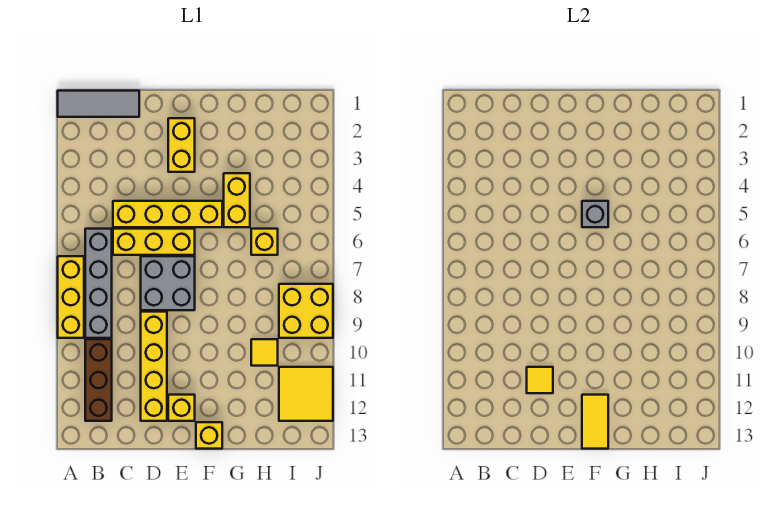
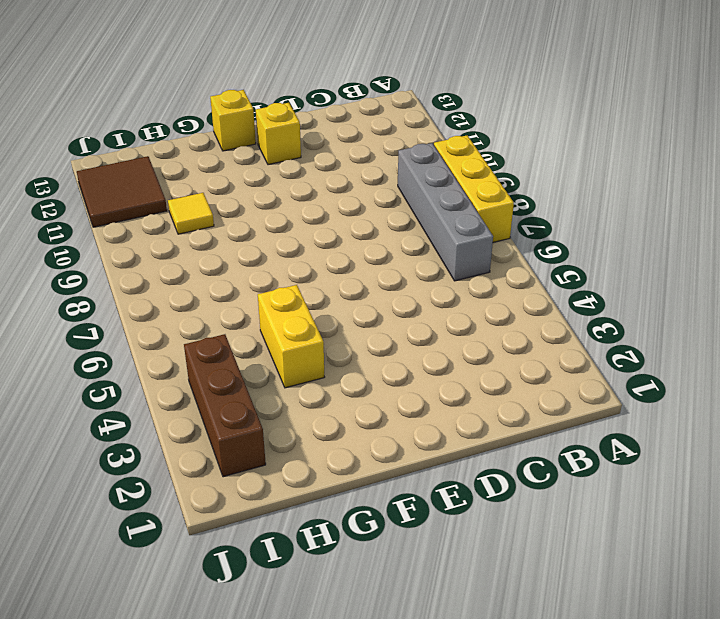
brown 1x3 brick [184,334,266,477] -> brown 1x3 brick moved to [85,339,112,421]
brown 2x2 tile [77,156,167,227] -> yellow 2x2 tile [279,367,333,421]
none -> grey 1x3 tile [58,91,139,117]
none -> yellow 1x4 brick [113,201,222,227]
none -> yellow 1x3 brick [113,229,195,255]

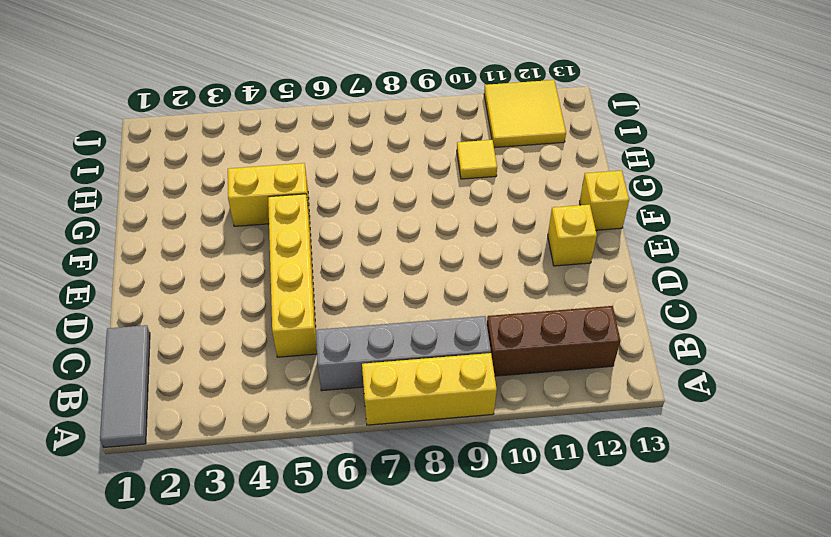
none -> yellow 1x3 brick [113,229,195,255]
none -> grey 2x2 brick [141,256,195,310]
none -> yellow 1x4 brick [141,312,167,421]

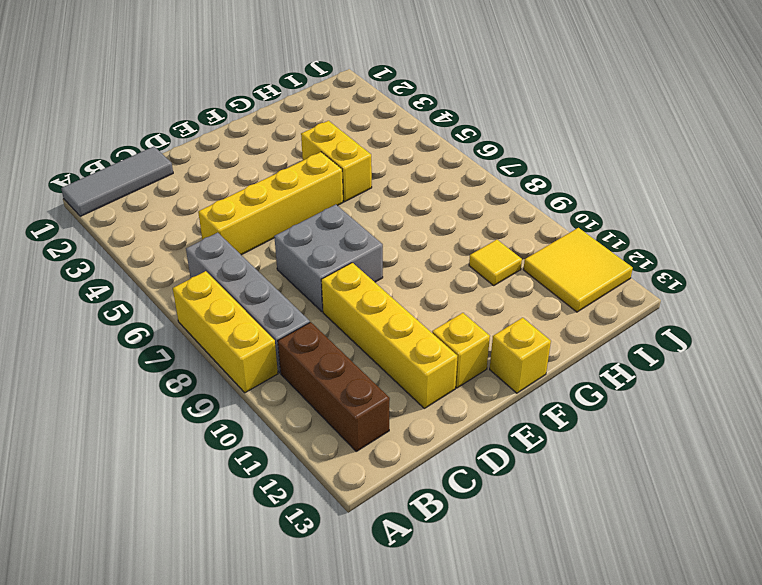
none -> yellow 1x3 brick [113,229,195,255]
none -> yellow 1x2 brick [168,118,195,172]
none -> yellow 1x1 brick [251,229,278,255]

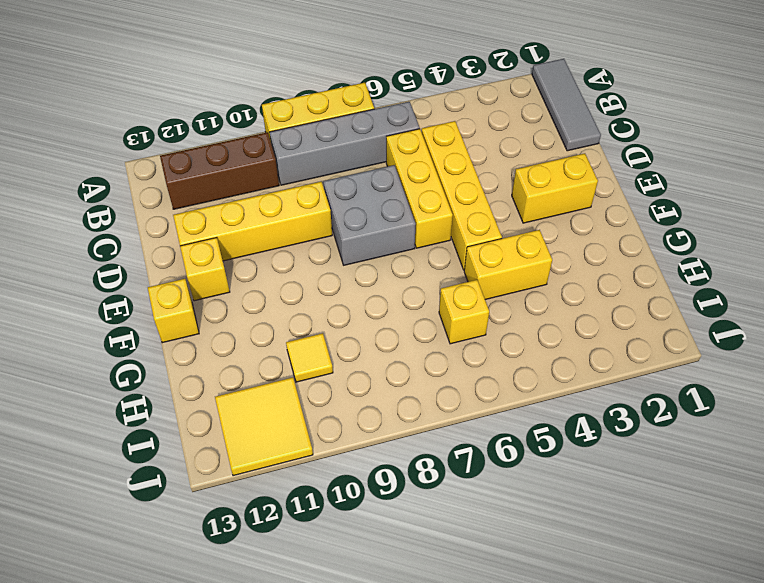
none -> yellow 2x2 brick [279,284,333,338]
none -> yellow 1x1 tile [527,367,553,393]
none -> grey 1x1 brick [582,201,608,227]

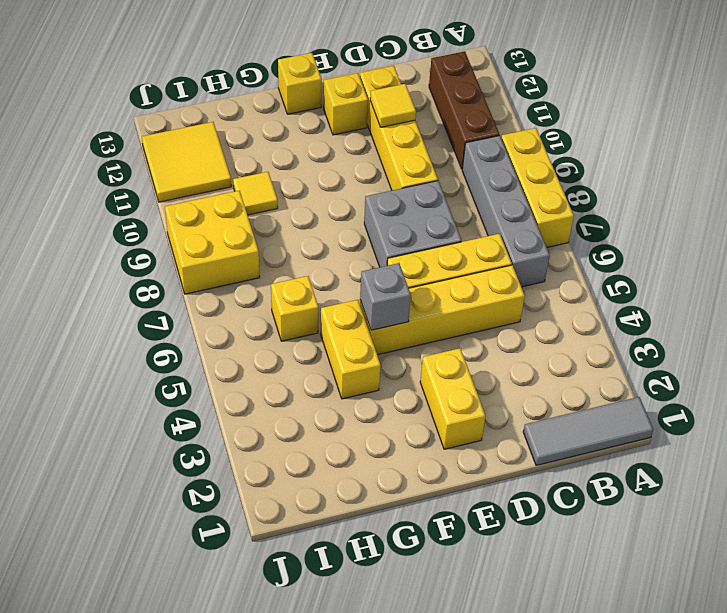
none -> yellow 1x2 tile [582,395,608,449]

